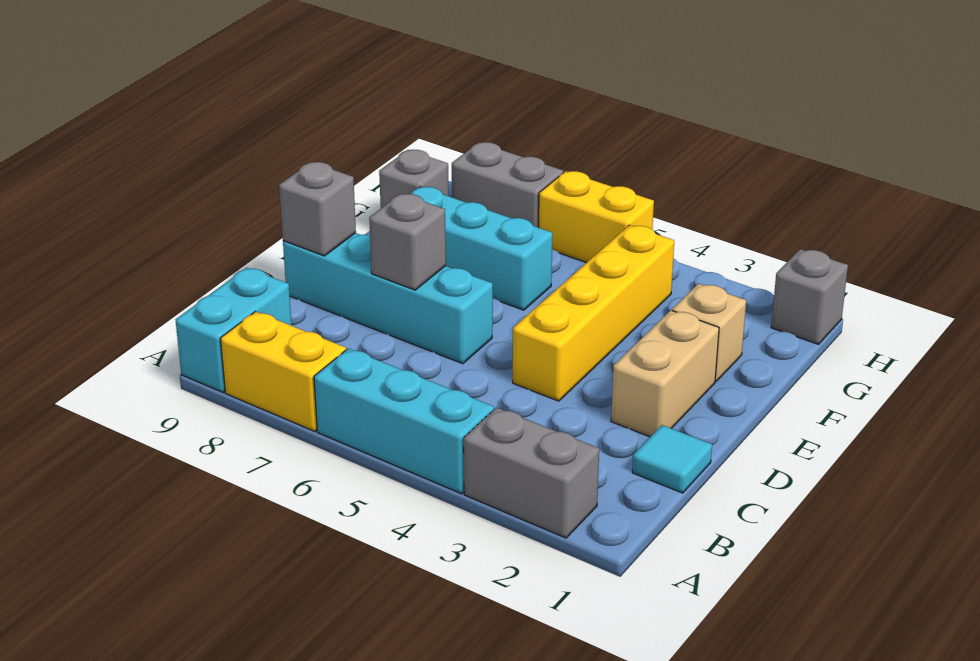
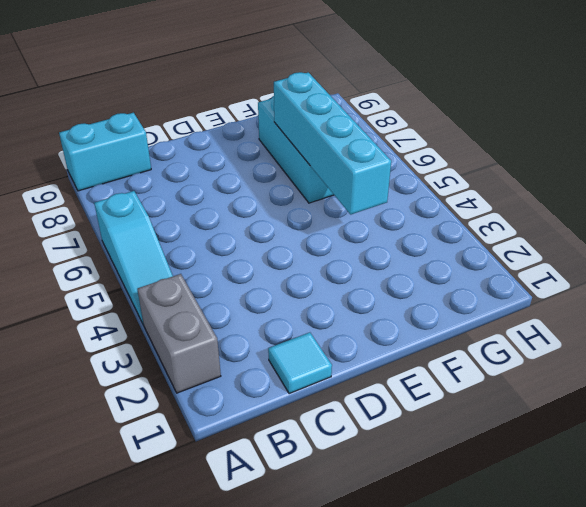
cyan 1x3 slope [94,191,173,325] -> cyan 1x3 brick [314,348,494,494]
cyan 1x4 brick [274,72,391,215] -> cyan 1x4 brick moved to [283,233,493,364]
none -> yellow 1x2 brick [220,312,346,431]
none -> tan 1x2 brick [611,310,719,437]
none -> yellow 1x4 brick [513,225,674,401]

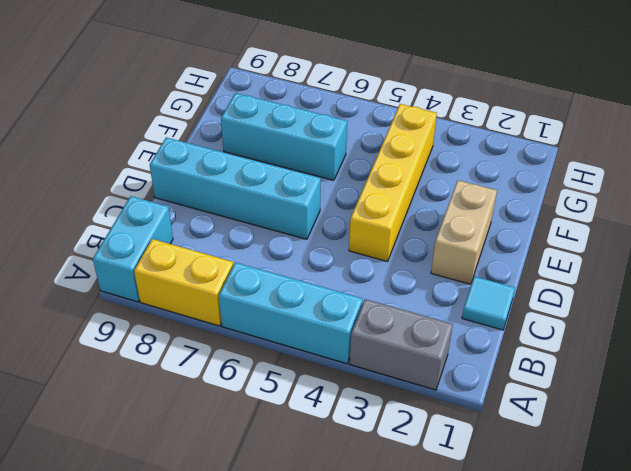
none -> tan 1x1 brick [672,283,746,381]
none -> grey 1x1 brick [379,150,449,208]
none -> grey 1x1 brick [771,249,848,344]

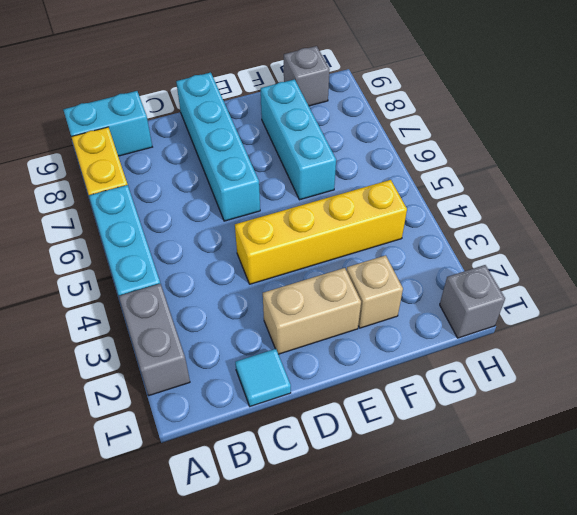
none -> yellow 1x2 brick [539,171,654,263]
none -> grey 1x2 brick [452,142,563,227]
none -> grey 1x1 brick [369,194,446,290]

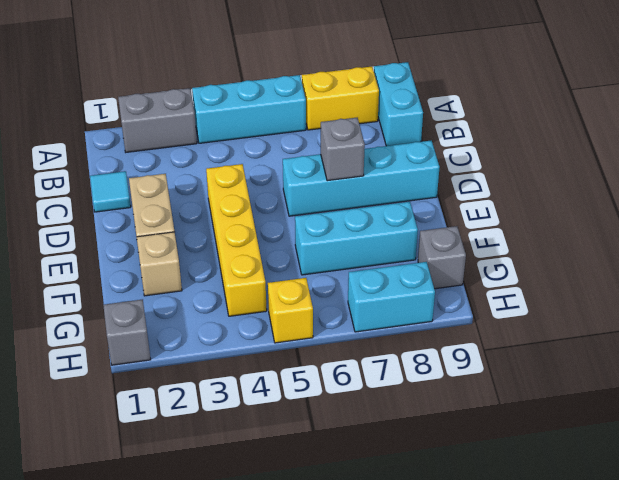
yellow 1x1 brick [268,278,313,343] -> yellow 1x2 brick [539,171,654,263]
cyan 1x2 brick [348,262,435,332] -> grey 1x2 brick [452,142,563,227]
none -> grey 1x1 brick [279,162,356,256]

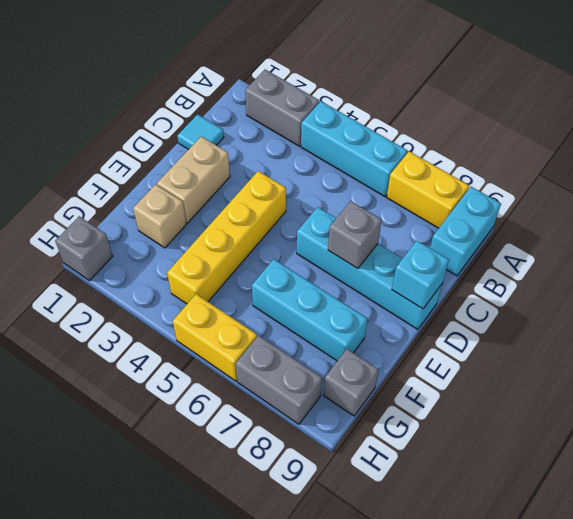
cyan 1x1 brick [392,241,449,309] -> grey 1x1 brick [279,162,356,256]

